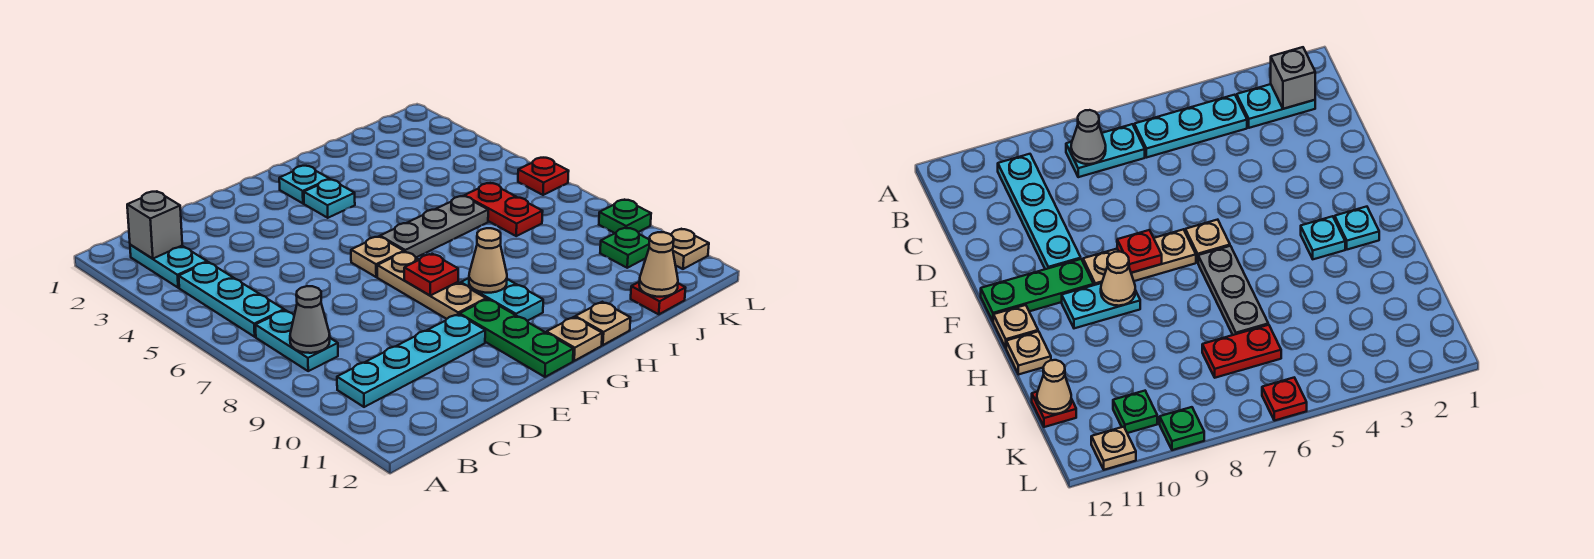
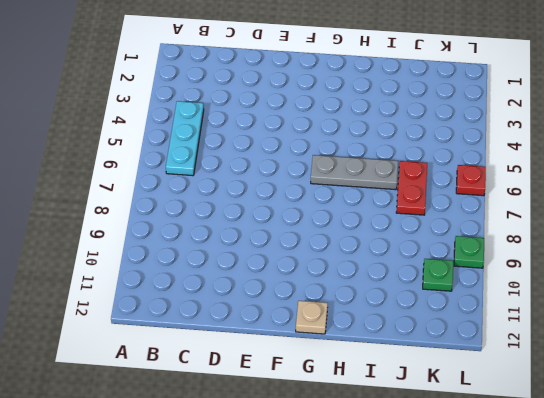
none -> cyan 1x2 plate [130,245,207,288]
none -> cyan 1x2 plate [255,310,338,371]
none -> cyan 1x4 plate [337,314,485,407]

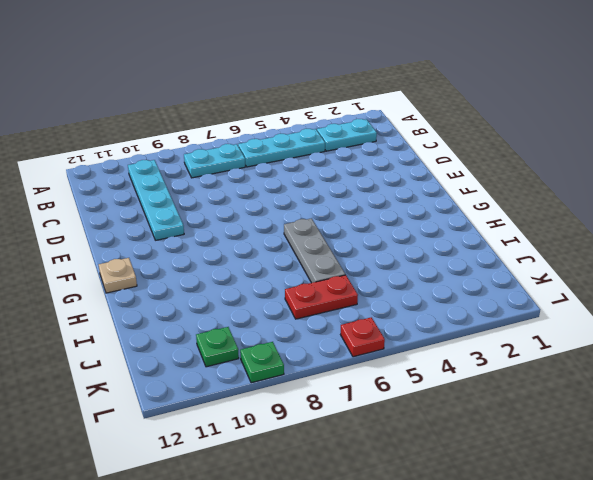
none -> tan 1x1 plate [351,236,404,277]
none -> tan 1x3 plate [377,252,486,319]
none -> green 1x3 plate [460,299,573,377]

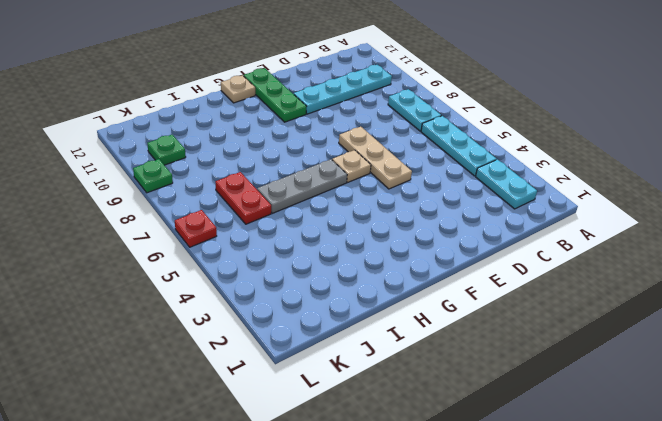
tan 1x3 plate [339,127,412,189] -> tan 1x3 plate moved to [377,252,486,319]
none -> cyan 1x1 plate [279,166,330,203]
none -> cyan 1x1 plate [304,180,355,218]
none -> cyan 1x2 plate [461,278,543,321]

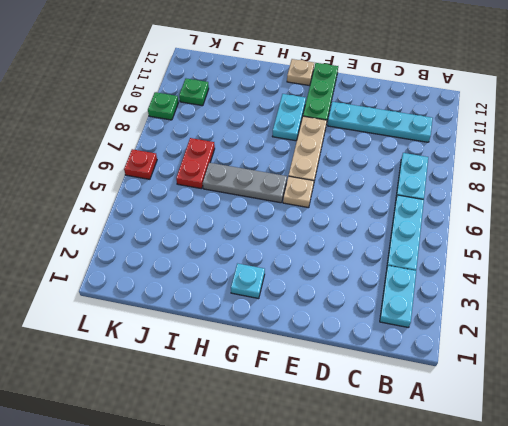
none -> cyan 1x1 plate [304,180,355,218]
none -> tan 1x1 plate [575,302,630,345]
none -> red 1x1 plate [631,282,685,314]

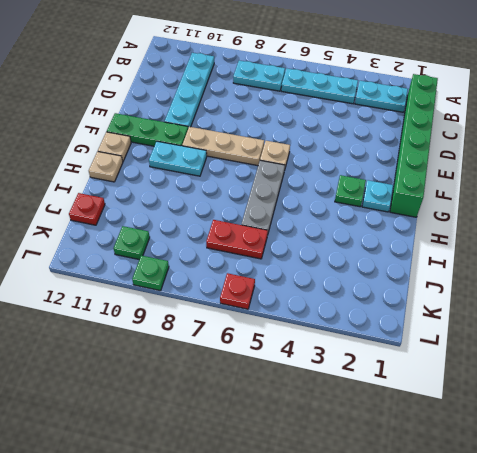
green 1x6 brick [390,74,438,217] -> none
green 1x1 plate [335,175,366,207] -> cyan 1x1 plate [304,180,355,218]
none -> tan 1x1 plate [670,229,709,269]
none -> grey 1x1 brick [127,191,182,259]
none -> grey 1x1 cone [290,286,330,353]

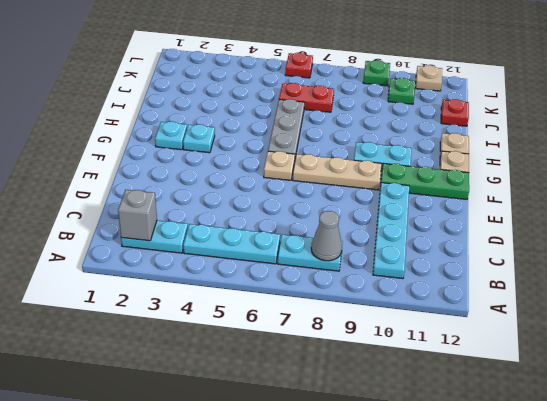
none -> red 1x1 plate [404,254,458,296]
none -> tan 1x1 cone [469,228,507,293]
none -> tan 1x1 cone [639,232,678,297]

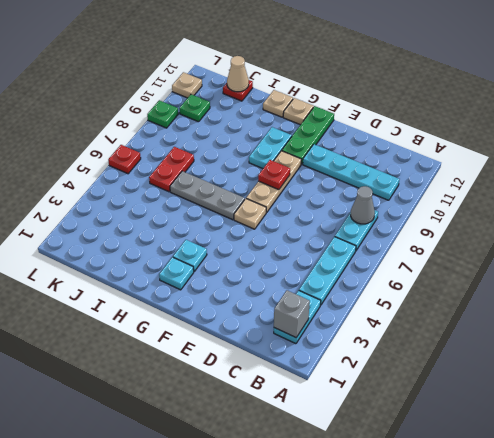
none -> tan 1x1 cone [469,228,507,293]

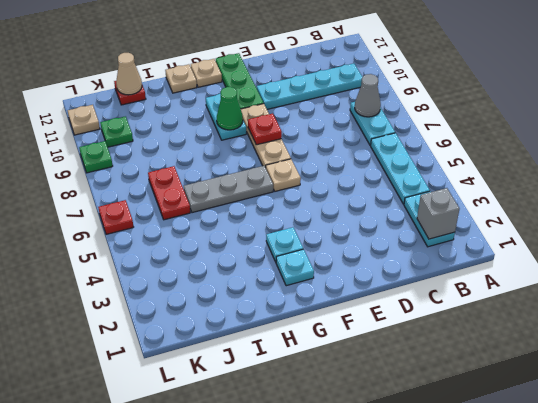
green 1x1 cone [217,87,243,130] -> tan 1x1 cone [469,228,507,293]

